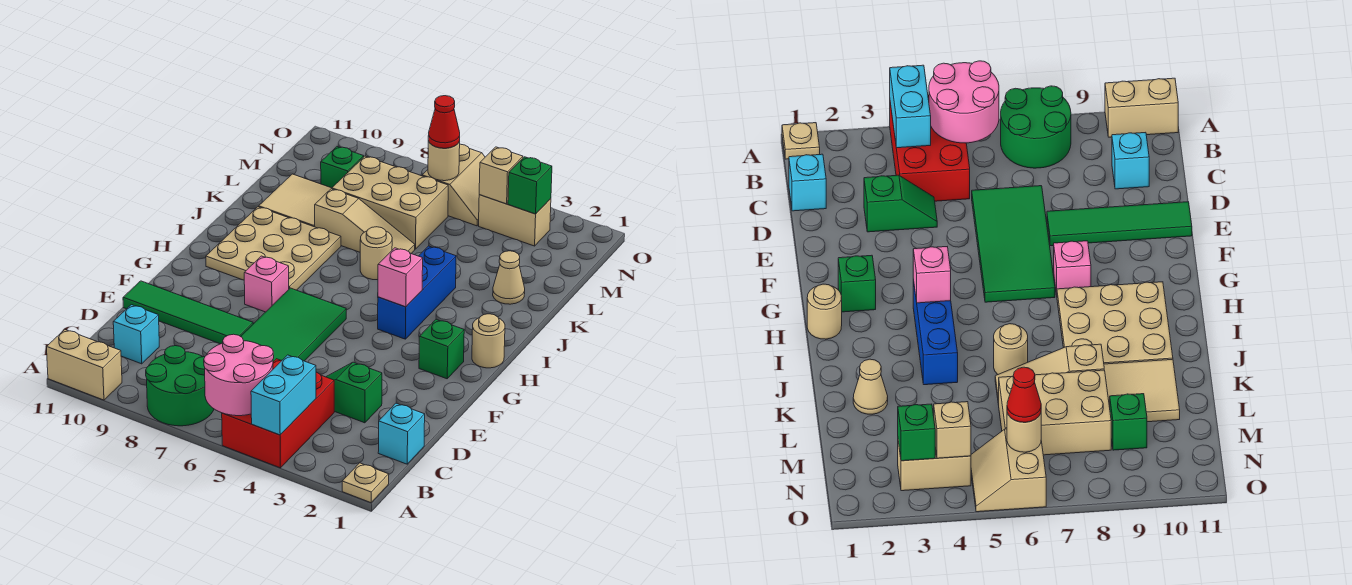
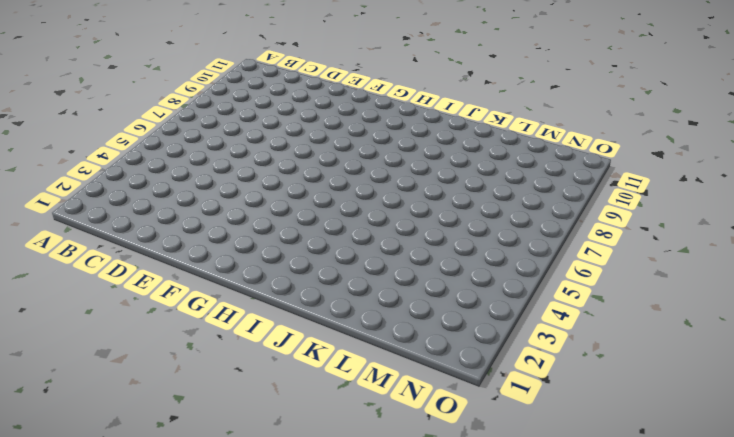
none -> tan 1x1 plate [342,463,389,503]
none -> red 2x3 brick [222,359,334,468]
none -> green 2x2 round brick [146,346,214,426]

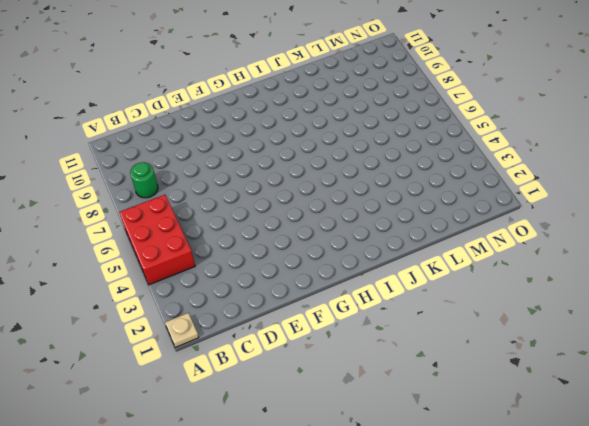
red 2x3 brick [119,195,195,285] -> red 2x3 brick turned to [222,359,334,468]
green 1x1 round brick [130,162,158,198] -> green 2x2 round brick [146,346,214,426]
none -> tan 1x2 brick [47,330,122,400]
none -> cyan 1x1 brick [378,403,425,464]
none -> cyan 1x1 brick [113,305,159,364]

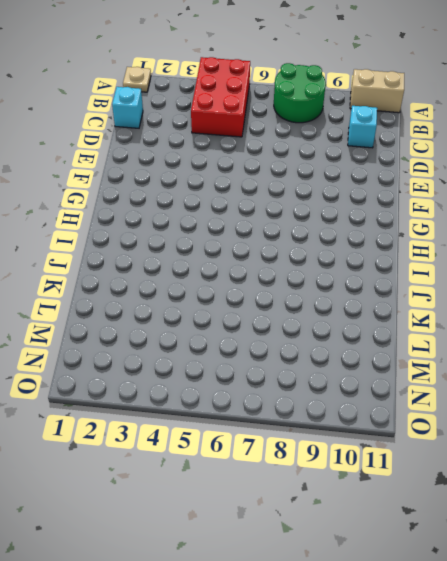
none -> green 1x2 slope [326,362,382,423]
none -> green 2x4 tile [241,288,346,362]
none -> green 1x4 tile [123,281,253,344]

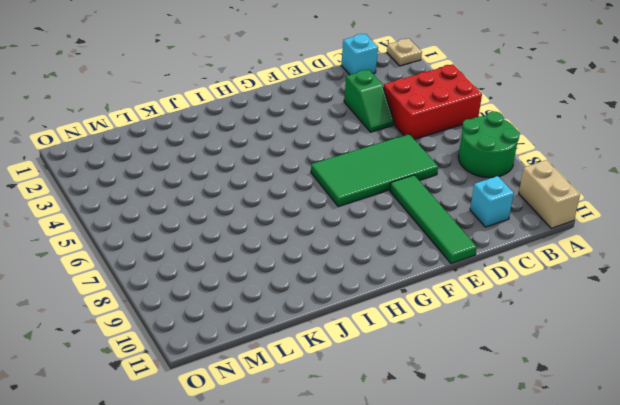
none -> green 1x1 brick [419,319,464,379]
none -> pink 1x1 brick [244,256,289,312]
none -> tan 1x1 round brick [472,314,505,368]

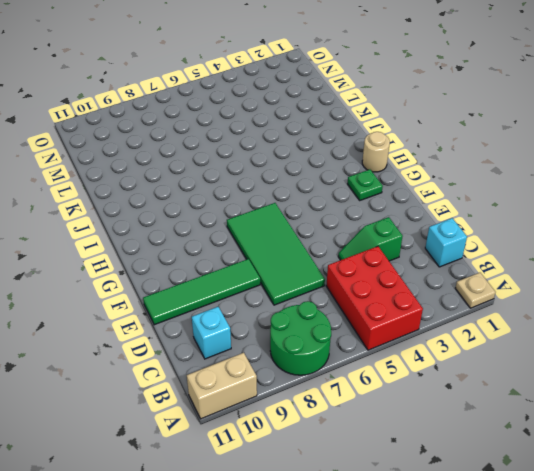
green 1x1 plate [348,169,383,200] -> green 1x1 brick [419,319,464,379]
none -> pink 1x1 brick [244,256,289,312]
none -> blue 1x3 brick [378,246,456,339]
none -> tan 3x3 plate [206,207,341,290]

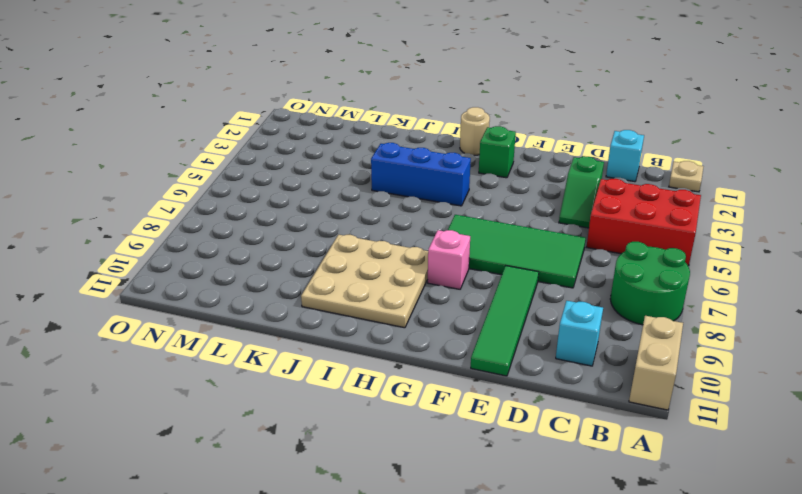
none -> tan 1x1 round brick [360,227,392,280]
none -> tan 1x1 cone [493,251,525,304]
none -> tan 1x3 slope [315,189,415,253]

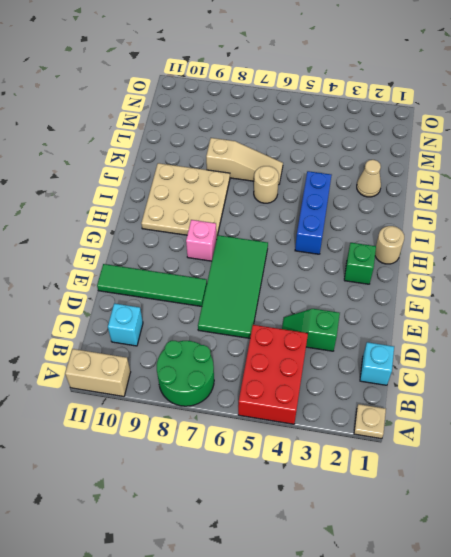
none -> tan 2x2 tile [259,174,332,227]
none -> tan 2x3 brick [332,156,448,249]
none -> green 1x1 brick [321,147,364,188]

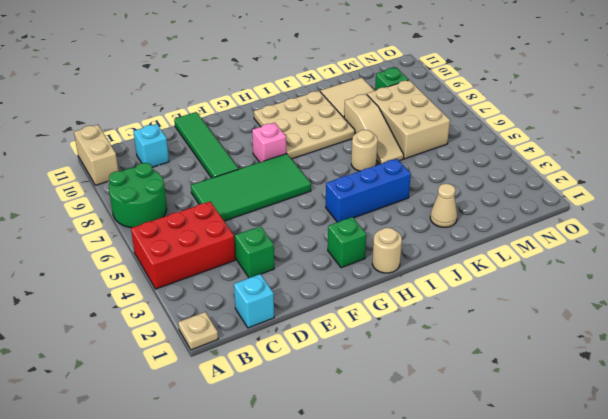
none -> tan 1x2 brick [479,195,551,246]
none -> tan 2x2 slope [422,144,485,226]
none -> cyan 1x2 brick [251,355,316,435]

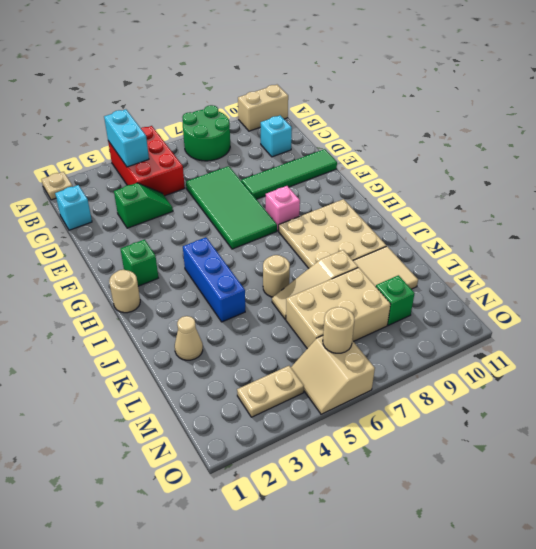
tan 1x2 plate [237,366,304,417] -> tan 1x2 brick [479,195,551,246]
none -> pink 2x2 round brick [204,334,274,416]
none -> pink 1x1 brick [378,248,423,307]
none -> green 1x1 brick [508,157,552,214]

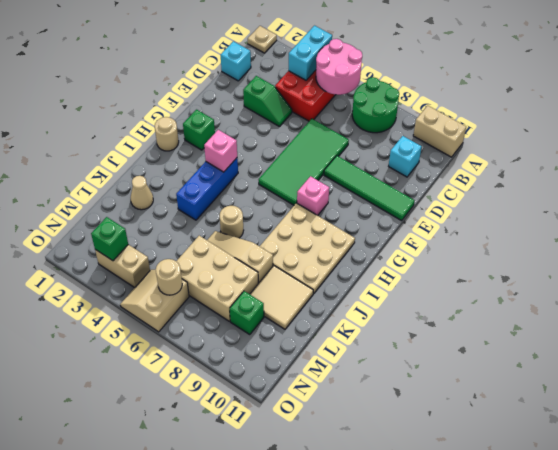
none -> tan 1x1 brick [479,147,523,204]
none -> red 1x1 cone [428,96,460,148]

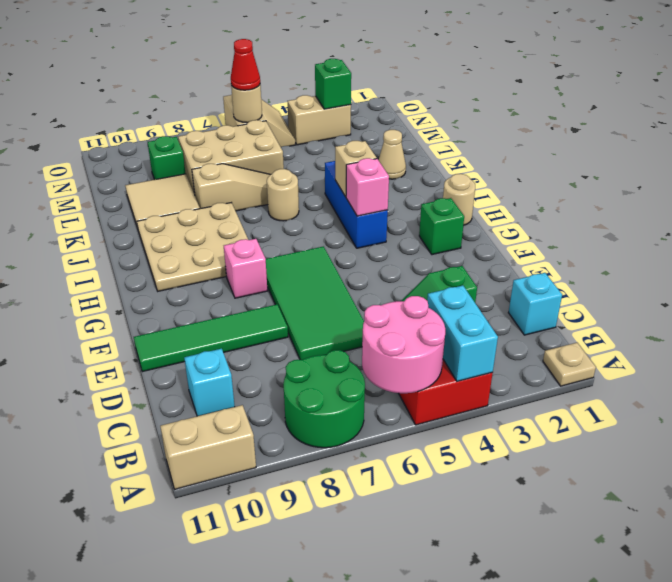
tan 1x1 brick [335,141,377,197] -> tan 1x1 brick moved to [479,147,523,204]

